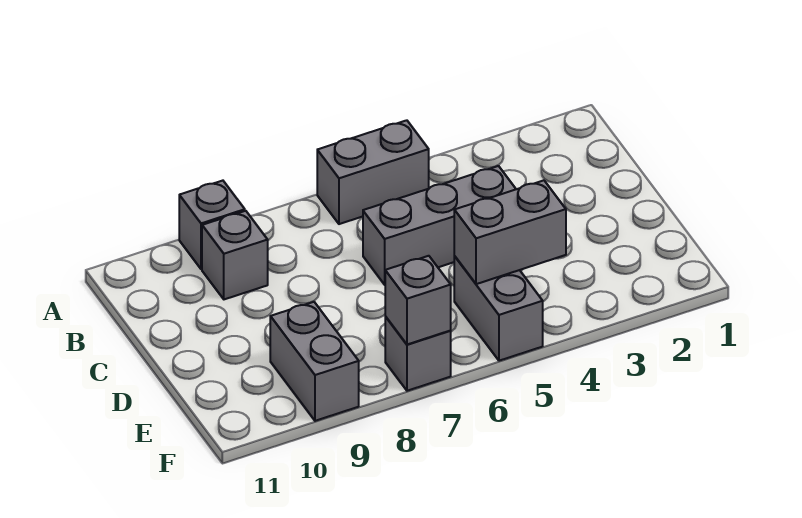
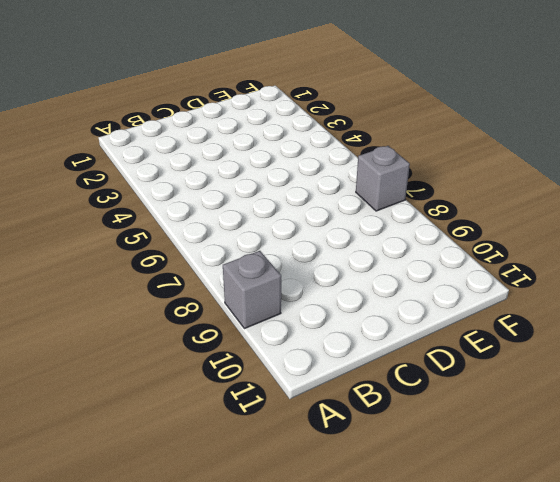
none -> grey 1x2 brick [317,120,429,224]
none -> grey 1x1 brick [202,211,268,299]

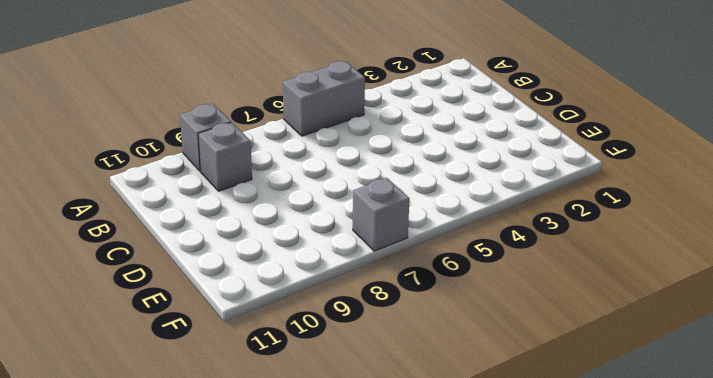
none -> grey 1x3 brick [363,166,516,285]
none -> grey 1x2 brick [454,256,543,361]

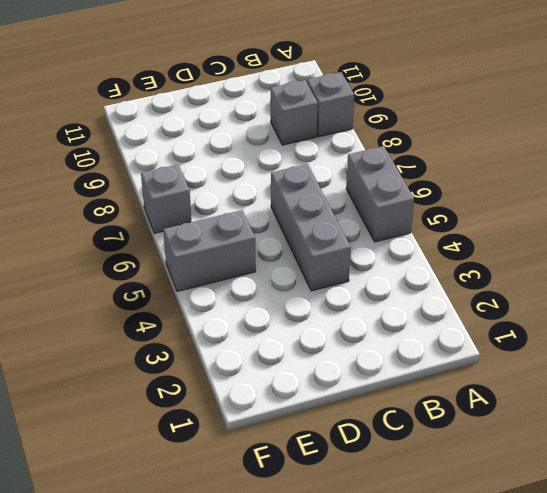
none -> grey 1x2 brick [270,302,359,421]
none -> grey 1x2 brick [454,180,566,284]

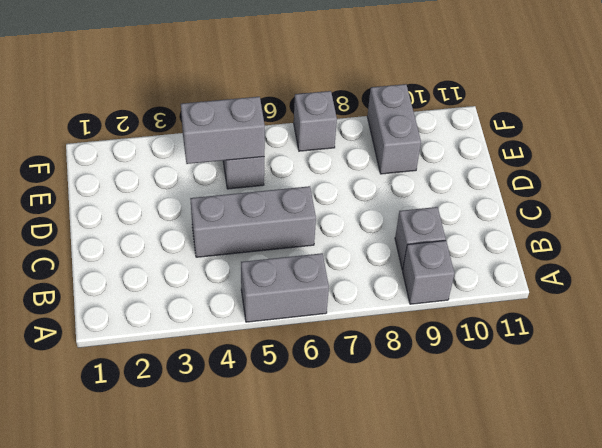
none -> grey 1x1 brick [385,256,451,344]

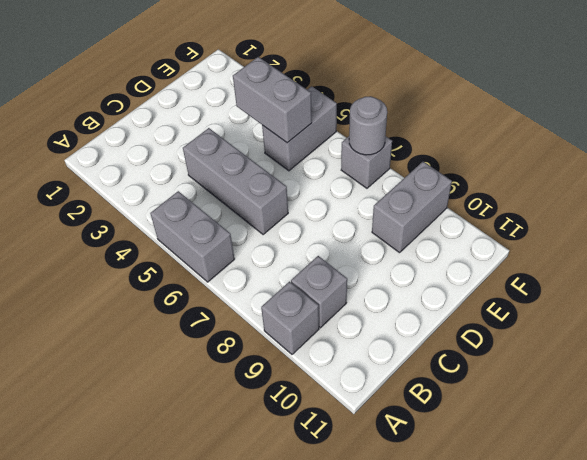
grey 1x1 round brick [349,96,387,155] -> grey 1x1 brick [385,256,451,344]

